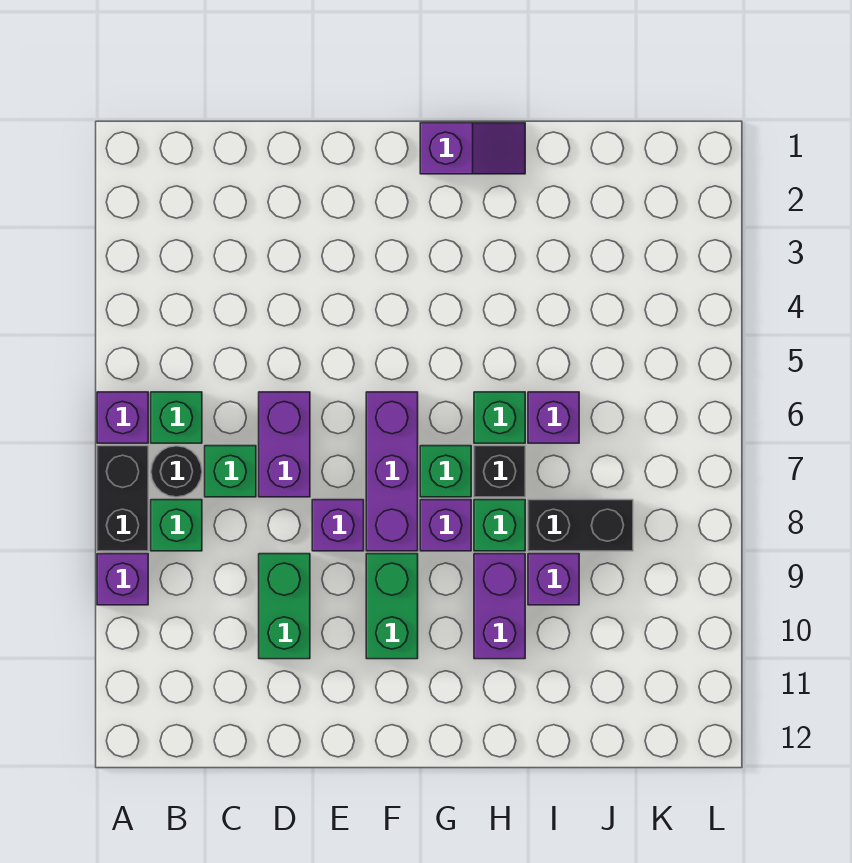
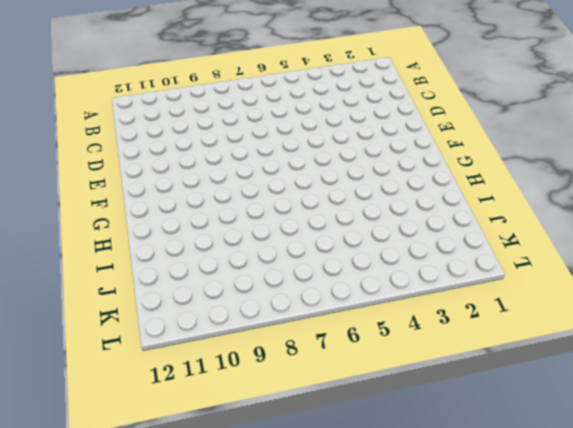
none -> purple 1x1 brick [97,392,148,443]
none -> black 1x2 brick [97,446,148,551]
none -> purple 1x1 brick [97,554,148,605]

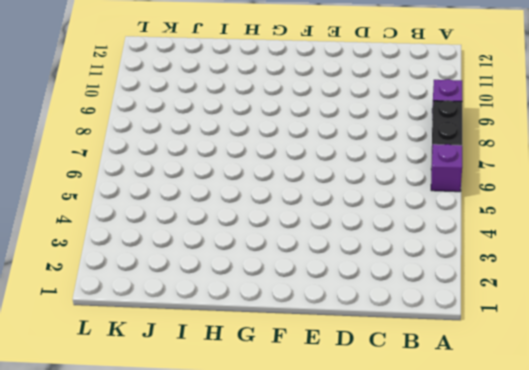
none -> green 1x1 brick [151,392,202,443]
none -> black 1x1 round brick [151,446,202,497]
none -> green 1x1 brick [151,500,202,551]

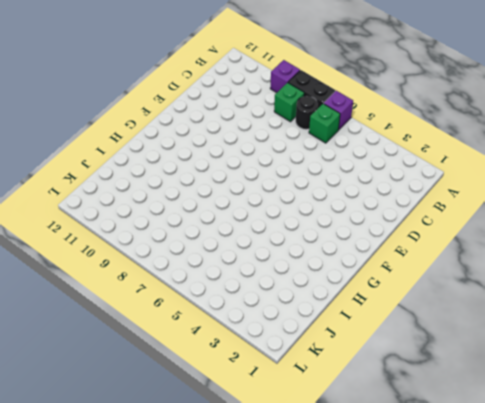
none -> green 1x1 brick [205,446,256,497]
none -> purple 1x2 brick [259,392,310,497]
none -> green 1x2 brick [259,554,310,659]

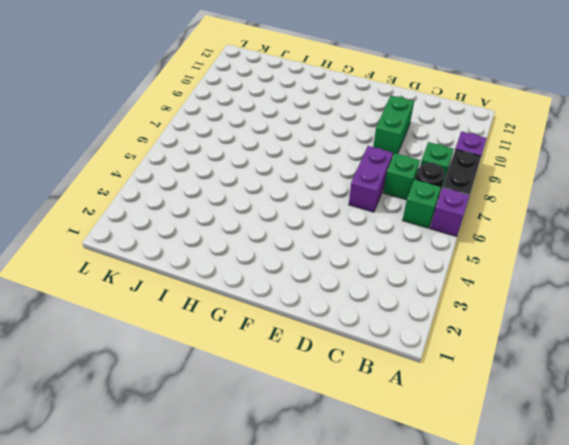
none -> purple 1x1 brick [312,500,364,551]
none -> purple 1x3 brick [366,392,418,551]
none -> green 1x2 brick [366,554,418,659]

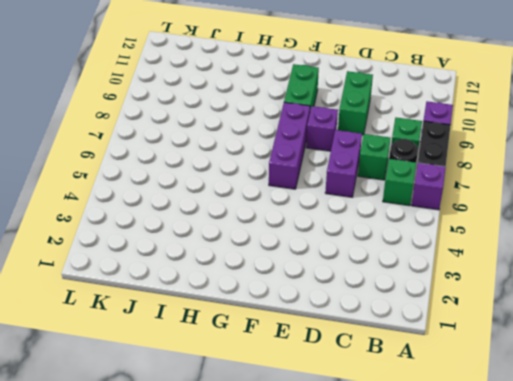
none -> purple 1x2 slope [420,123,525,174]
none -> green 1x1 brick [420,446,471,497]
none -> purple 1x1 brick [420,500,471,551]

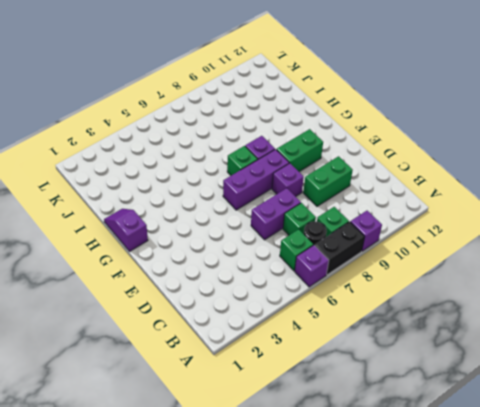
none -> green 1x1 brick [474,392,525,443]
none -> black 1x1 brick [474,446,525,497]
none -> green 1x1 brick [474,500,525,551]

